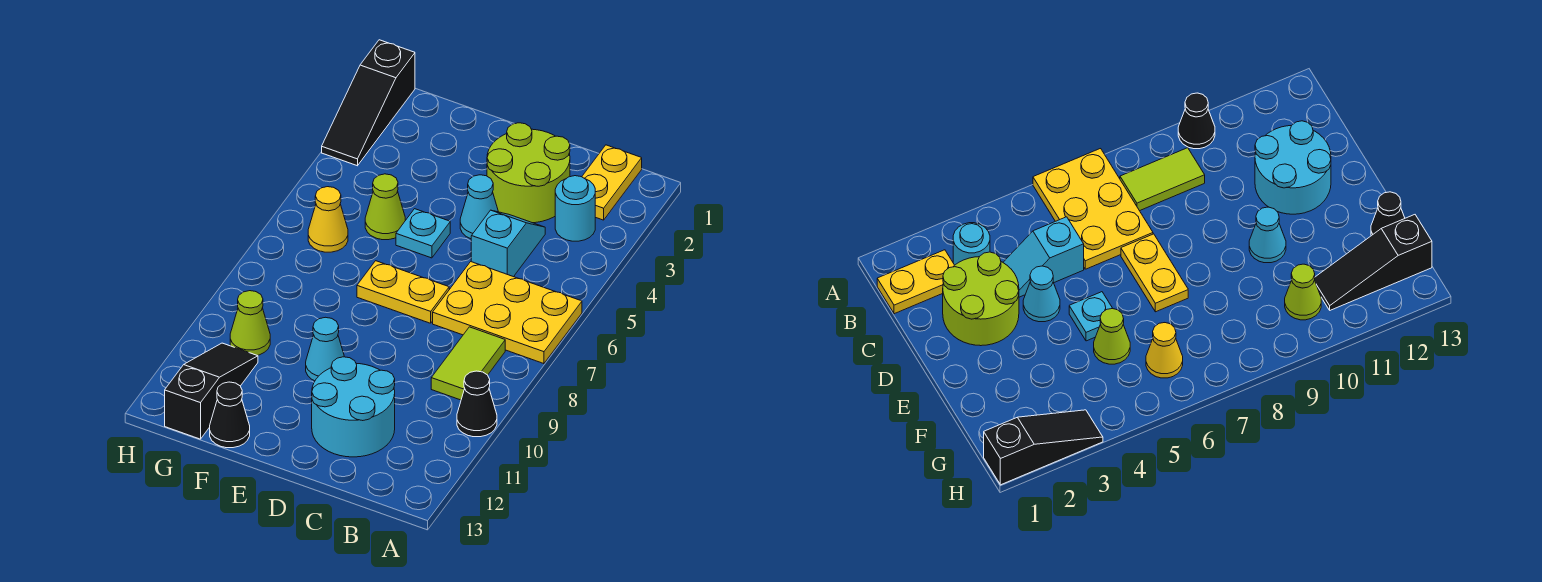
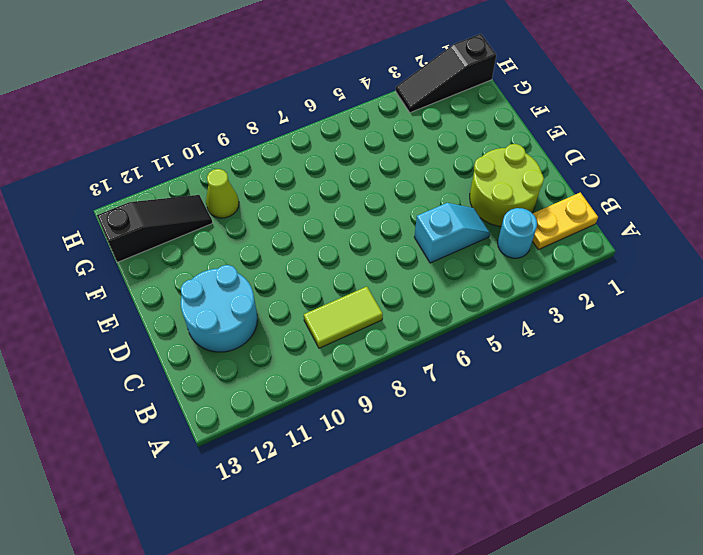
none -> yellow 2x3 plate [433,262,582,364]
none -> black 1x1 cone [457,371,497,437]
none -> cyan 1x1 cone [460,175,498,239]

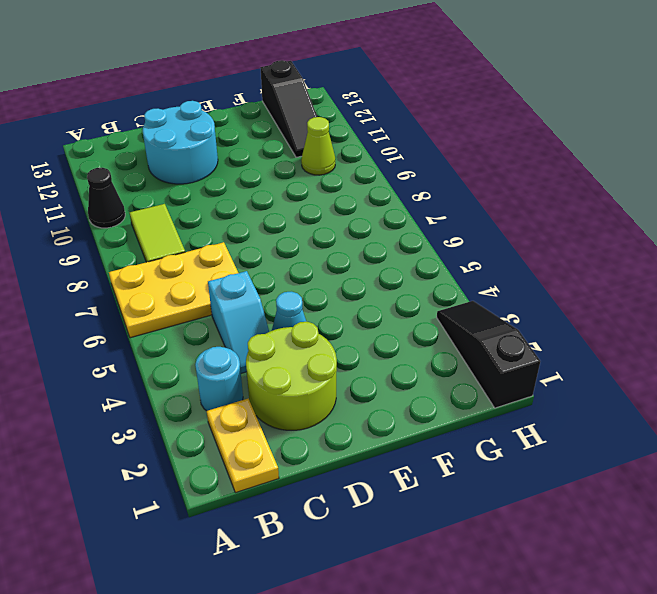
none -> yellow 1x2 plate [357,261,449,323]
none -> cyan 1x1 plate [396,209,450,258]
none -> cyan 1x1 cone [306,317,344,381]

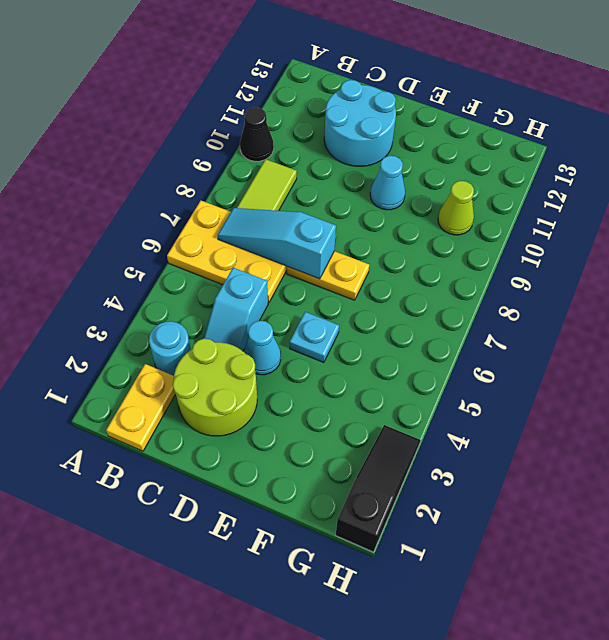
cyan 1x3 slope [218,208,336,279] -> none
none -> lime 1x1 cone [365,174,405,240]
none -> black 1x1 cone [210,382,250,448]
none -> yellow 1x1 cone [308,187,348,252]

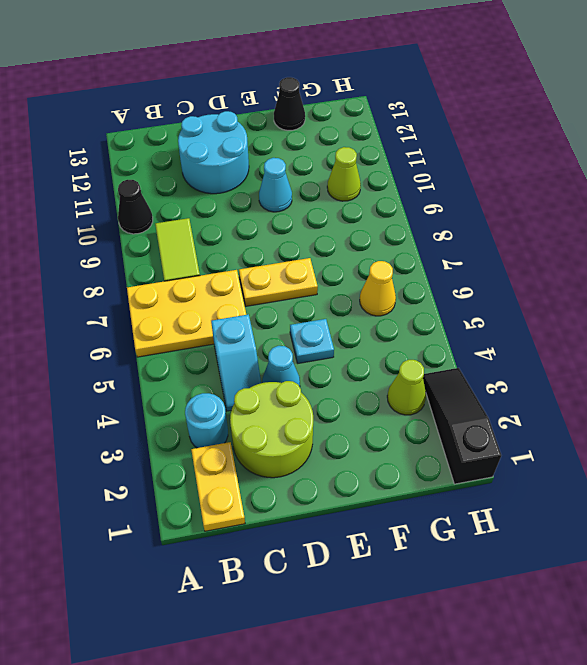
lime 1x1 cone [387,360,426,415] -> lime 1x1 cone moved to [365,174,405,240]
none -> black 1x3 slope [165,343,258,439]

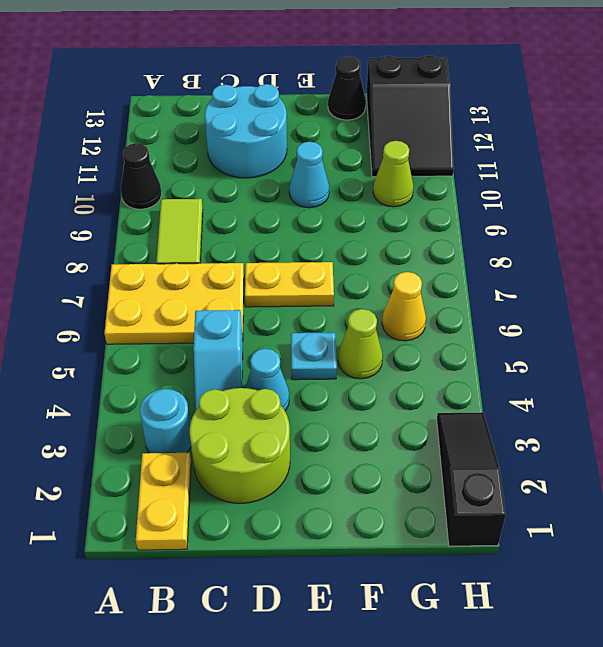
black 2x3 slope [366,56,454,177] -> black 1x3 slope [165,343,258,439]

